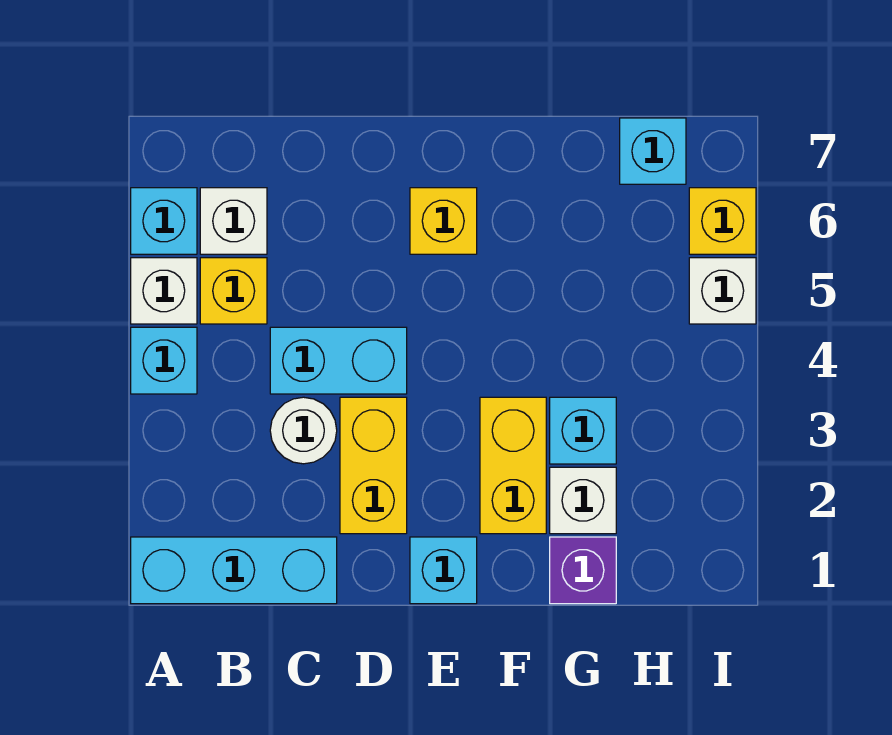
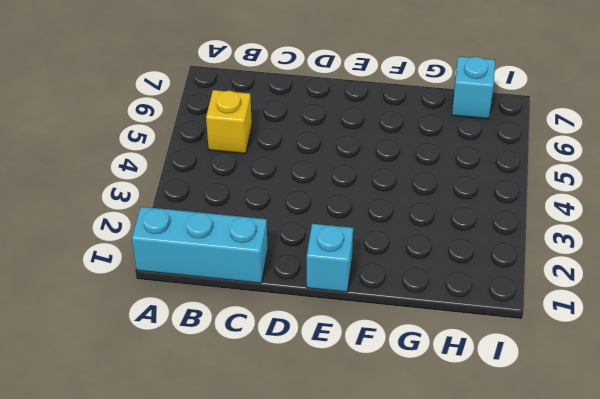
none -> cyan 1x1 brick [131,327,197,394]
none -> white 1x1 brick [131,258,197,324]
none -> cyan 1x1 brick [131,188,197,254]

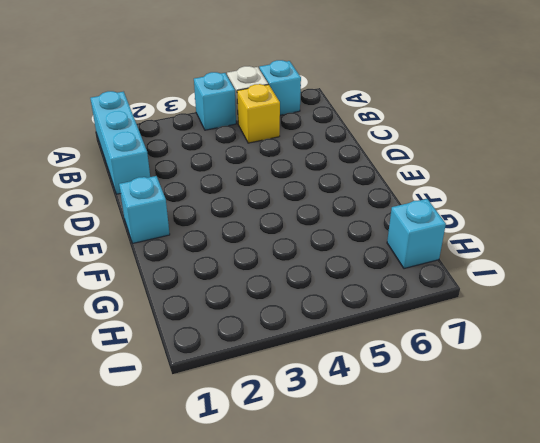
none -> white 1x1 brick [200,188,267,254]
none -> white 1x1 round brick [270,397,337,464]
none -> cyan 1x2 brick [270,327,407,394]

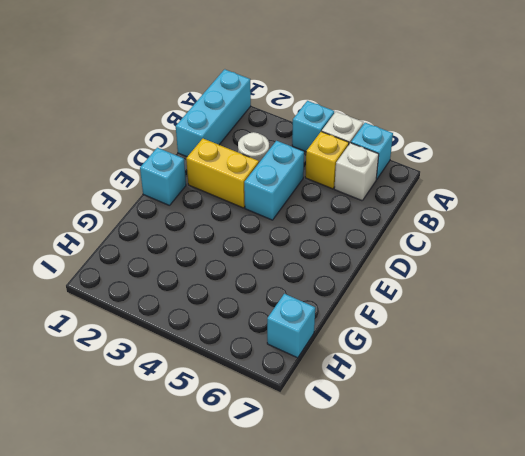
none -> yellow 1x1 brick [410,188,477,254]
none -> yellow 1x2 brick [480,397,546,534]
none -> purple 1x1 brick [550,537,616,604]

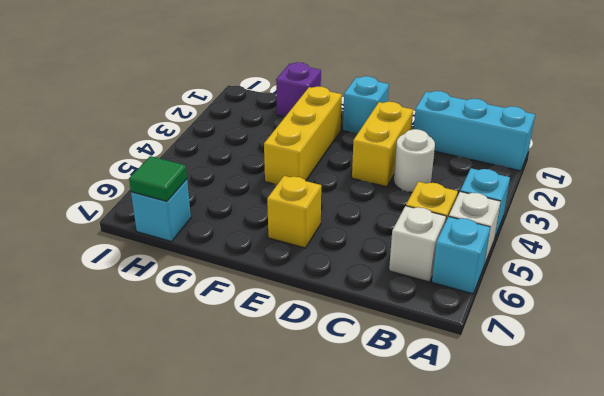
yellow 1x3 brick [264,86,342,185] -> yellow 1x2 brick [480,397,546,534]
green 1x1 tile [129,156,187,201] -> none
none -> cyan 1x2 brick [270,327,407,394]
none -> white 1x1 brick [550,467,616,534]
none -> cyan 1x1 brick [550,397,616,464]

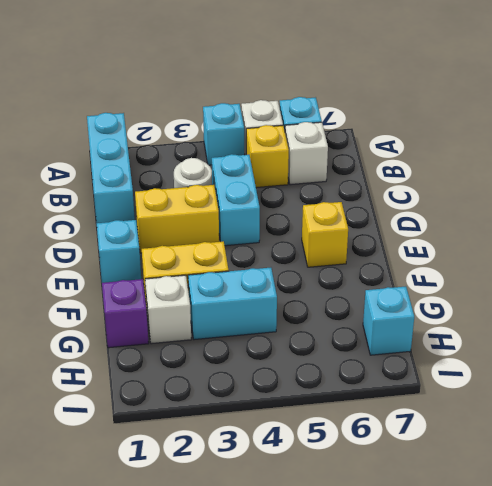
cyan 1x2 brick [188,268,277,340] -> cyan 1x1 brick [550,397,616,464]
none -> white 1x1 brick [689,258,756,324]
none -> yellow 1x1 brick [689,188,756,254]

